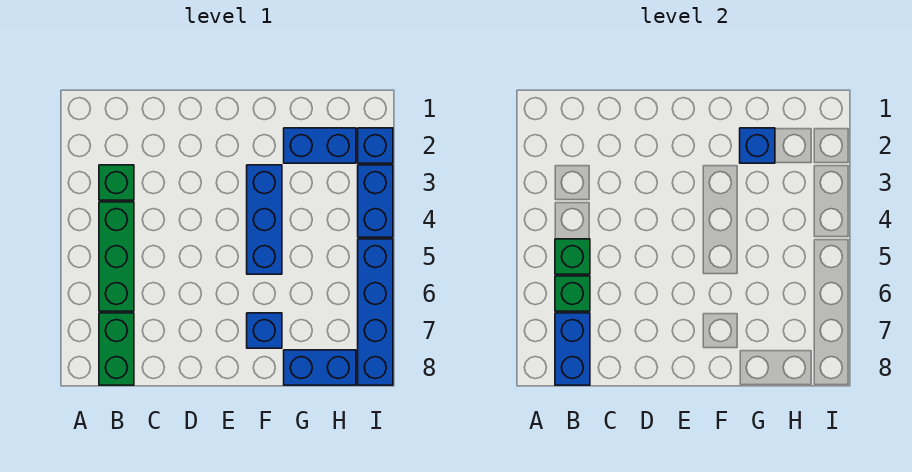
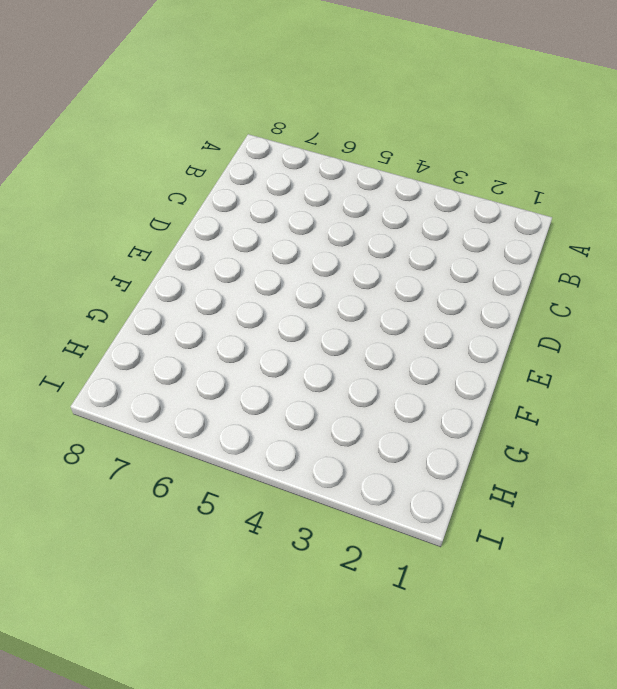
none -> green 1x1 brick [99,165,134,200]
none -> green 1x3 brick [99,202,134,311]
none -> green 1x2 brick [99,313,134,385]

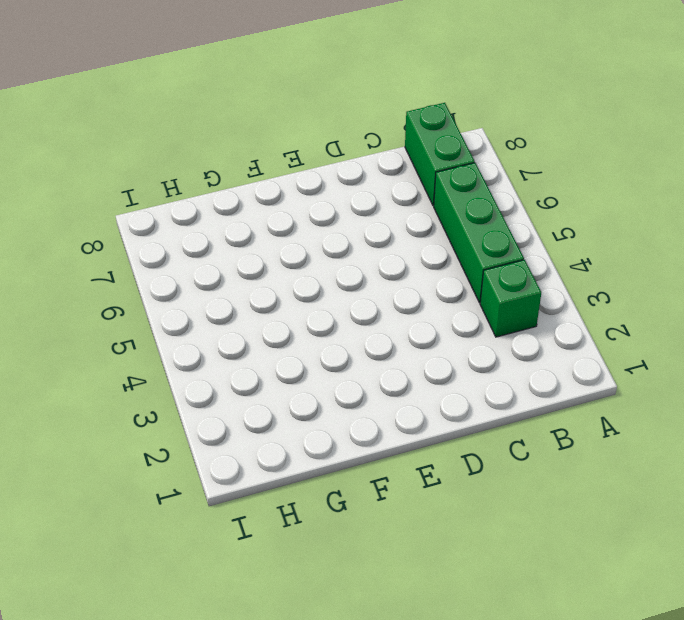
none -> blue 1x3 brick [247,165,282,274]
none -> blue 1x1 brick [247,313,282,348]
none -> blue 1x2 brick [284,128,356,163]

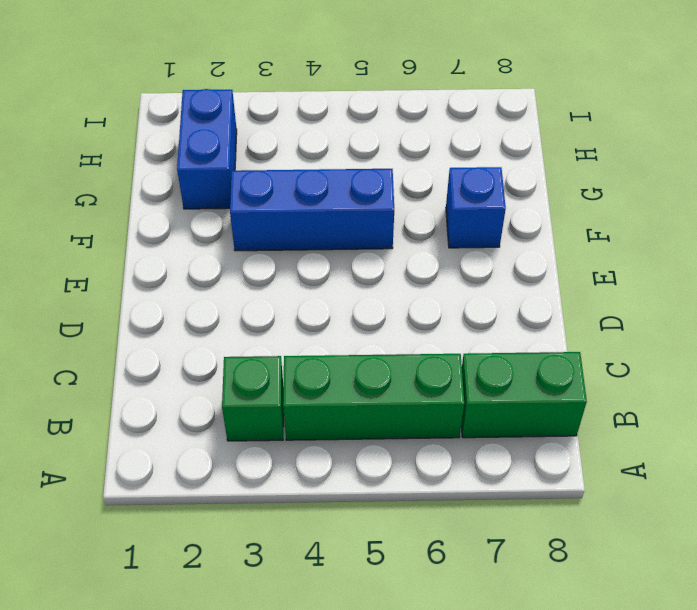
none -> blue 1x2 brick [284,350,356,385]
none -> blue 1x1 brick [358,128,393,163]
none -> blue 1x2 brick [358,165,393,237]

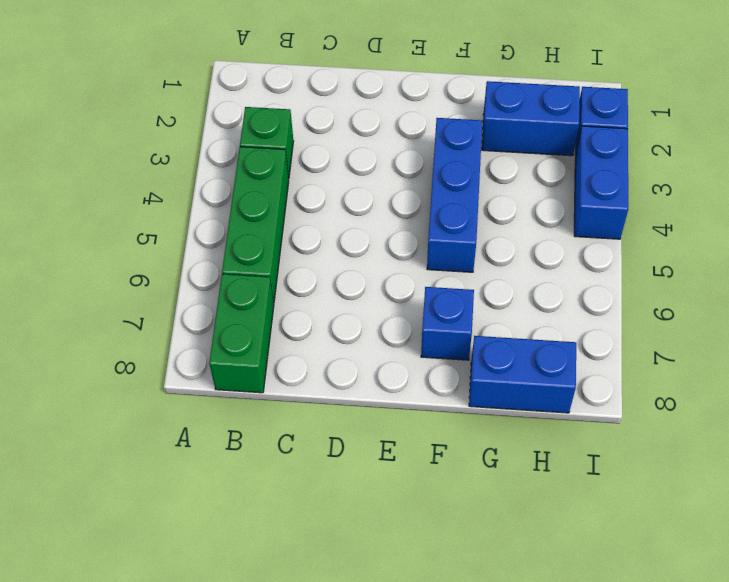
none -> blue 1x4 brick [358,239,393,385]
none -> green 1x1 brick [555,239,590,274]
none -> green 1x1 brick [555,276,590,311]

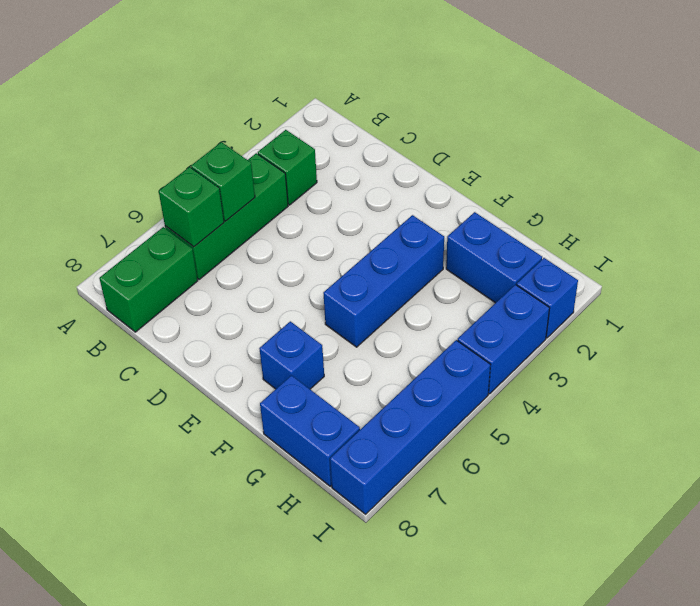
none -> blue 1x2 brick [555,313,590,385]
none -> blue 1x1 brick [740,128,775,163]

